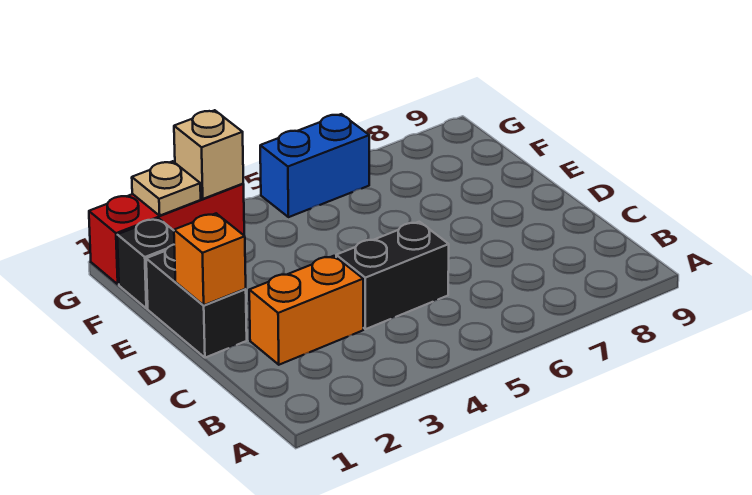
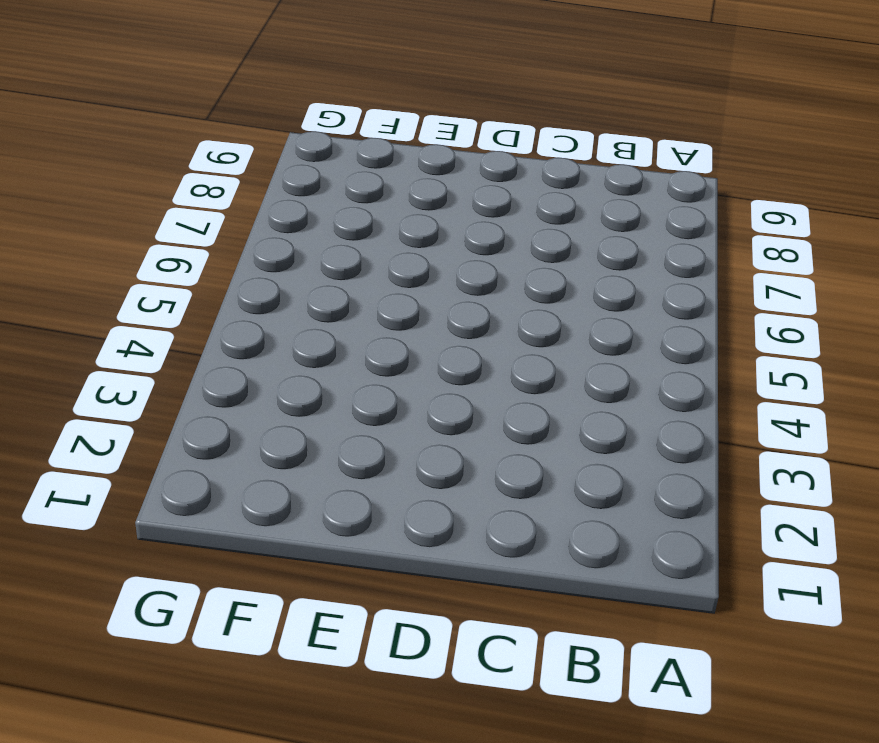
none -> orange 1x2 brick [249,256,363,365]
none -> black 1x2 brick [336,222,449,329]

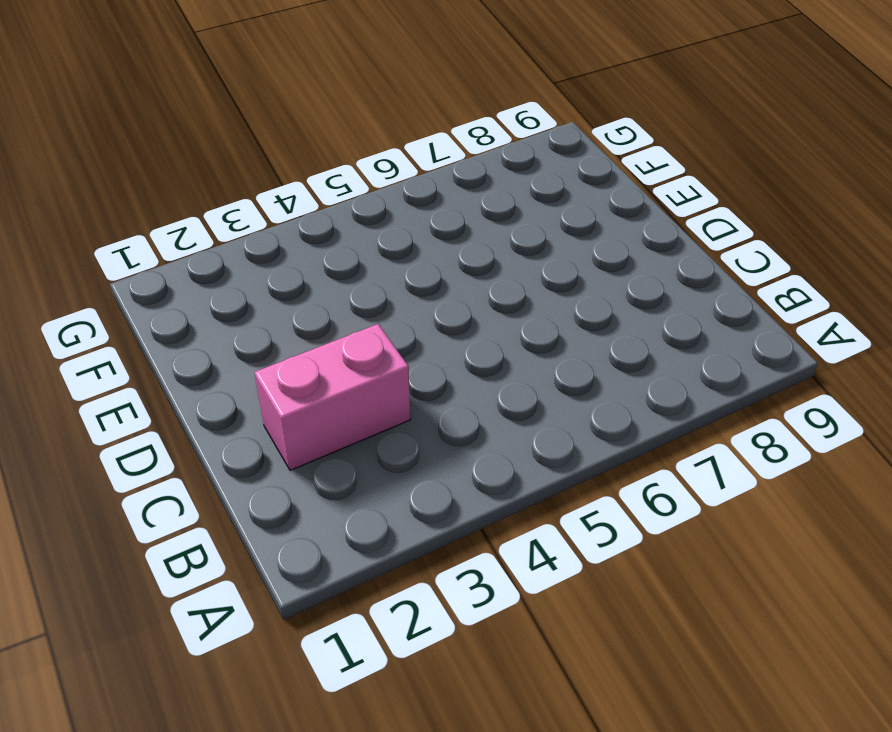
pink 1x2 brick [255,324,411,470] -> orange 1x2 brick [249,256,363,365]
none -> black 1x2 brick [336,222,449,329]
none -> black 1x2 brick [146,245,247,358]

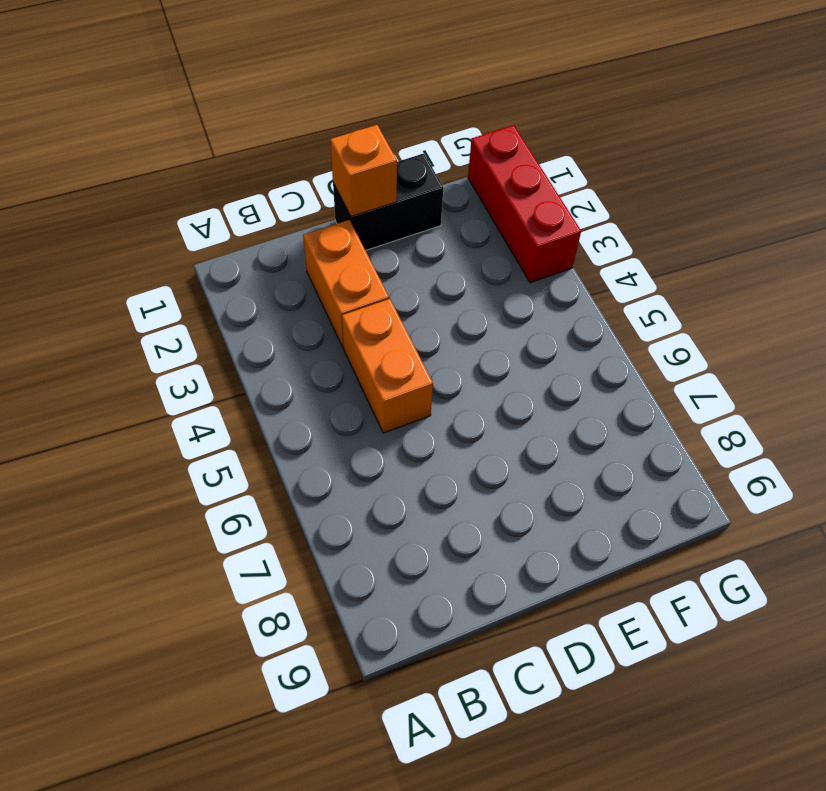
orange 1x2 brick [342,299,433,433] -> black 1x2 brick [336,222,449,329]
none -> black 1x1 brick [117,218,174,308]
none -> blue 1x2 brick [260,114,369,217]

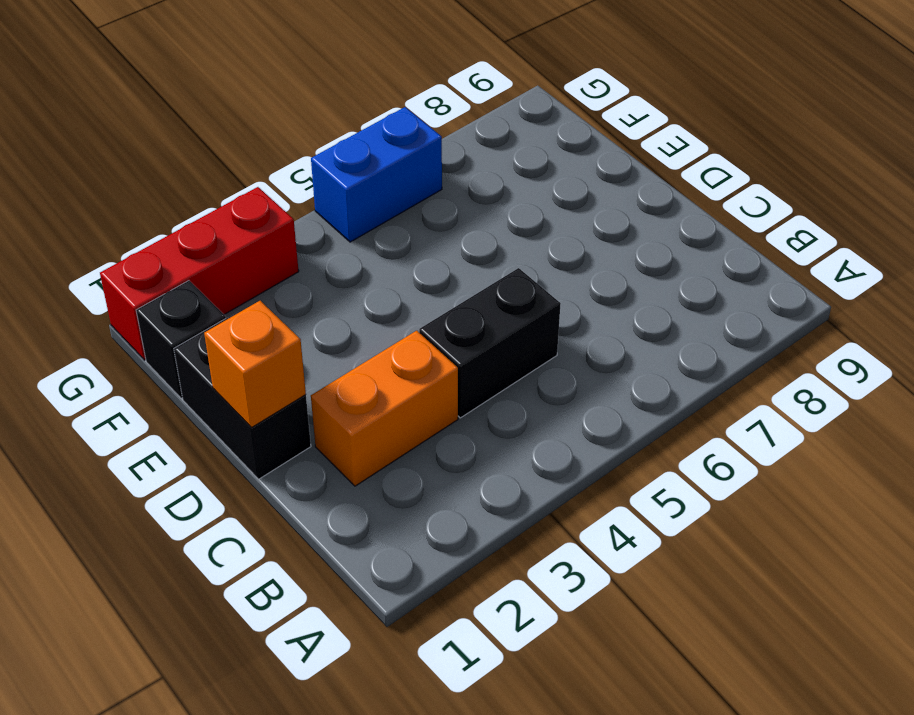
none -> tan 1x1 plate [132,161,201,216]
none -> tan 1x1 brick [174,110,243,199]

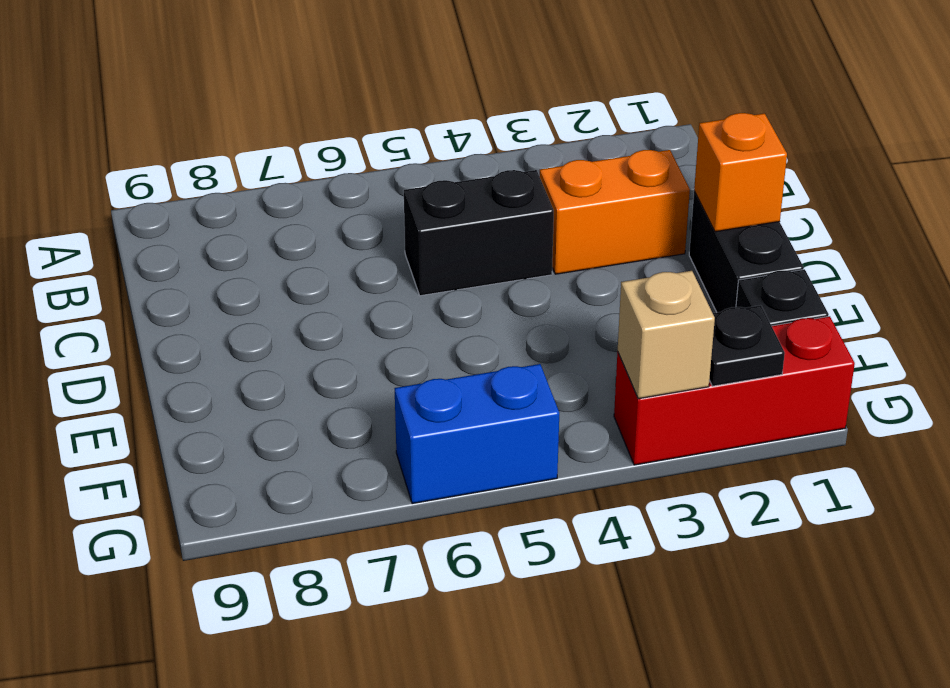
black 1x1 plate [709,305,785,386] -> tan 1x1 plate [132,161,201,216]

